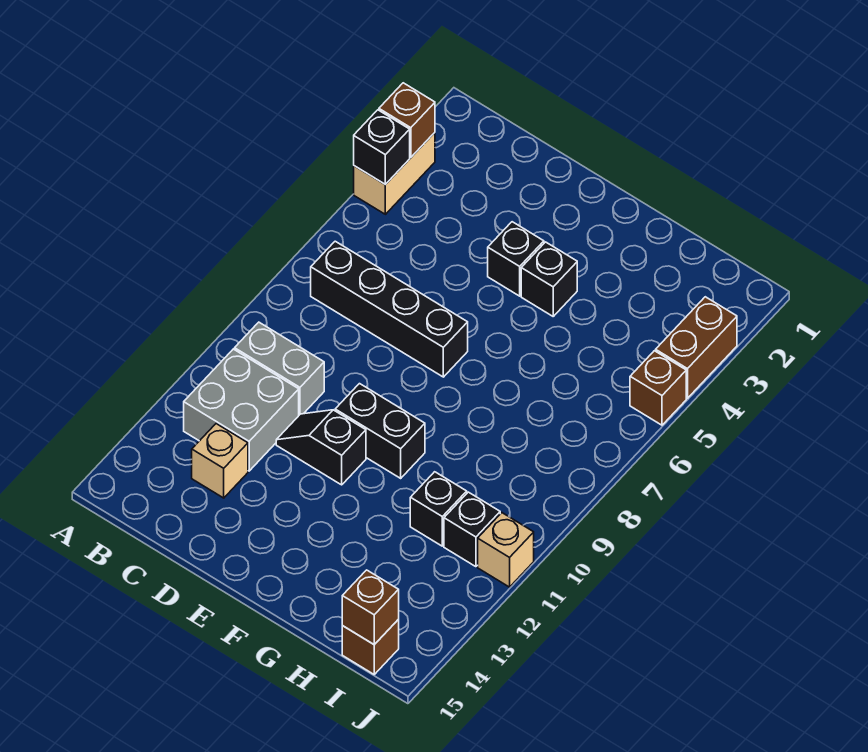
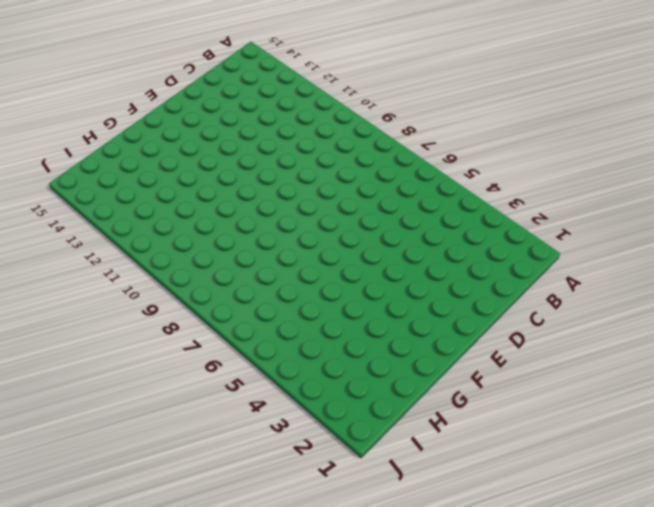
none -> tan 1x2 brick [354,133,435,214]
none -> black 1x4 brick [311,241,468,377]
none -> grey 1x2 brick [235,322,324,415]

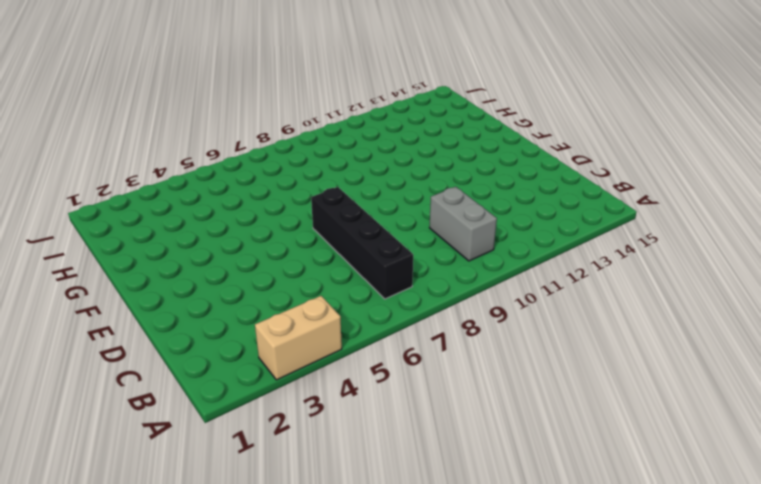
none -> grey 2x2 brick [184,349,299,471]
none -> tan 1x1 brick [192,424,248,498]
none -> black 1x2 slope [276,410,366,485]

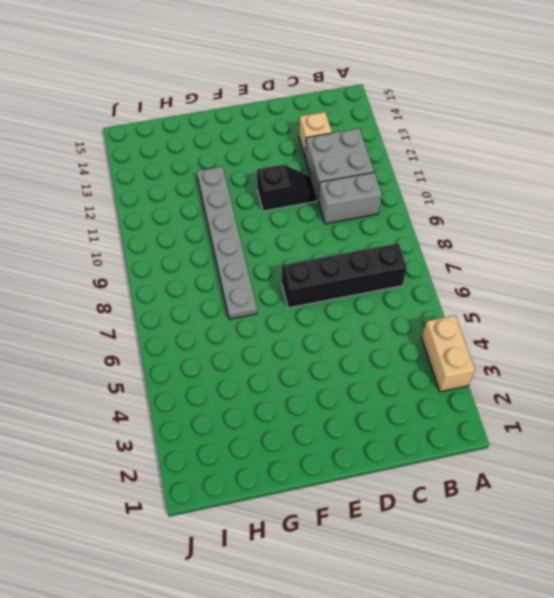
grey 1x6 plate [197,166,257,319] -> none
none -> black 1x1 brick [488,222,544,296]
none -> black 1x2 brick [335,384,425,478]
none -> black 1x1 brick [521,242,577,316]

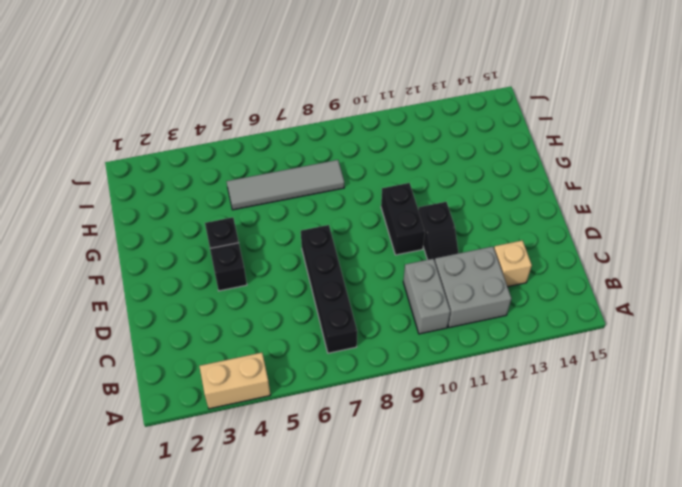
grey 1x4 tile [227,160,344,210] -> none
none -> black 1x1 brick [410,472,467,546]
none -> black 1x1 brick [444,492,500,567]
none -> brown 1x1 brick [342,620,399,674]

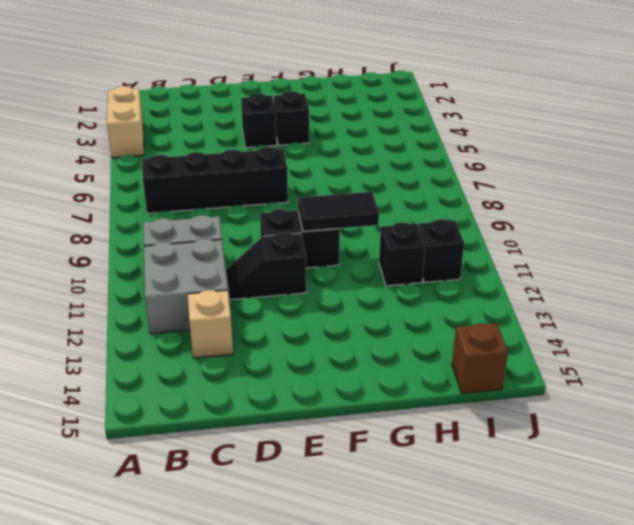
black 1x2 tile [298,192,379,231] -> none
none -> brown 1x2 brick [656,297,737,398]
none -> brown 1x1 brick [630,351,686,425]
none -> tan 1x1 brick [478,513,534,587]

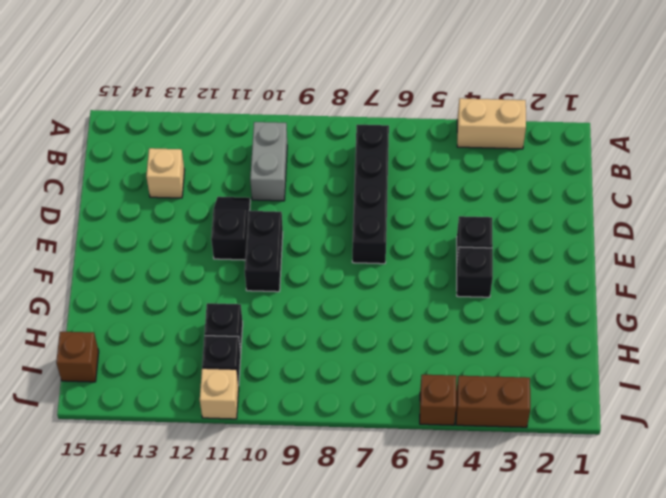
none -> grey 2x2 brick [184,349,299,471]
none -> brown 1x1 brick [379,83,435,157]
none -> black 1x1 brick [354,110,410,184]

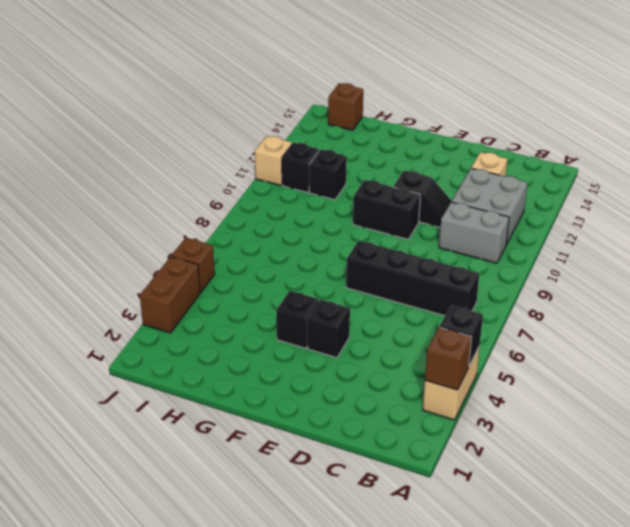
none -> brown 1x1 brick [342,570,399,645]

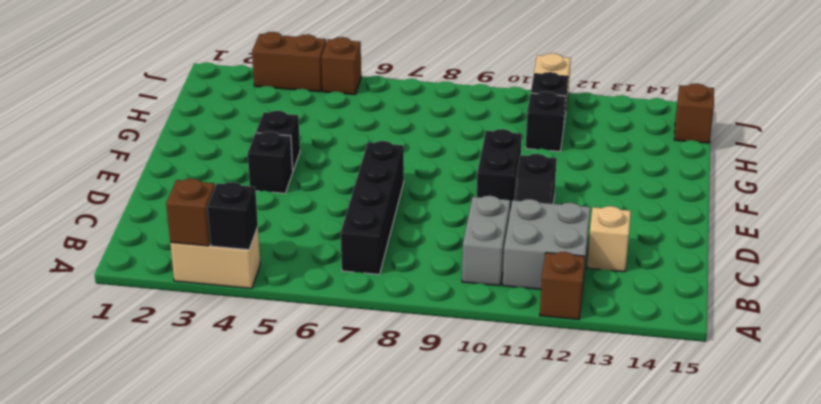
brown 1x1 brick [540,252,585,320] -> brown 1x1 brick moved to [342,570,399,645]

